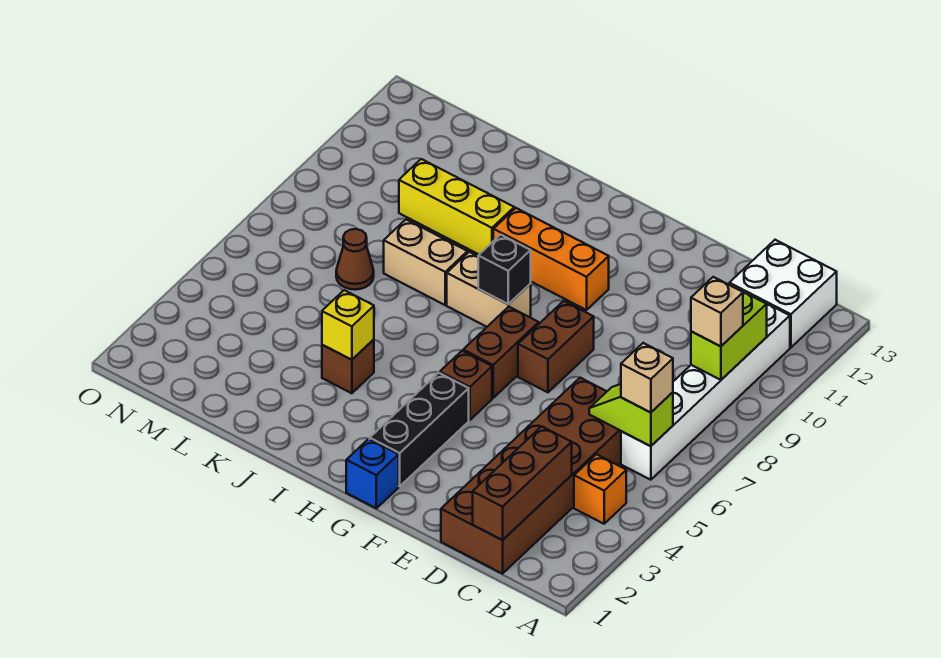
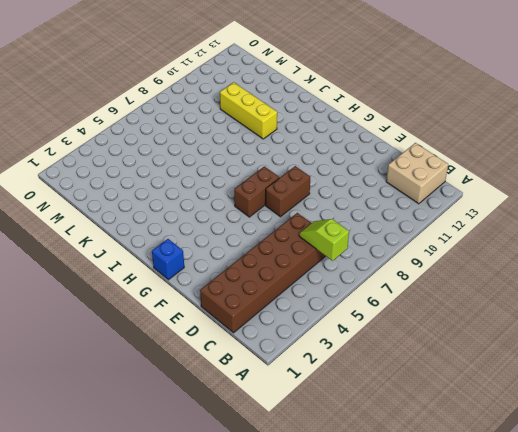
tan 2x2 brick [386,143,448,204] -> white 2x2 brick [729,240,837,348]
none -> orange 1x1 brick [574,454,626,524]
none -> white 1x6 brick [621,300,790,480]
none -> black 1x3 brick [370,373,469,486]

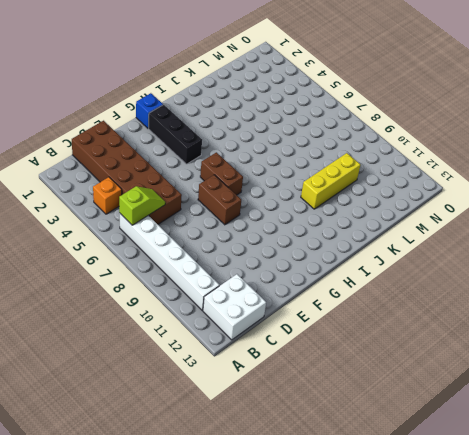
none -> brown 1x1 brick [440,351,492,420]
none -> orange 1x3 brick [493,208,609,310]
none -> tan 1x2 brick [447,252,531,327]

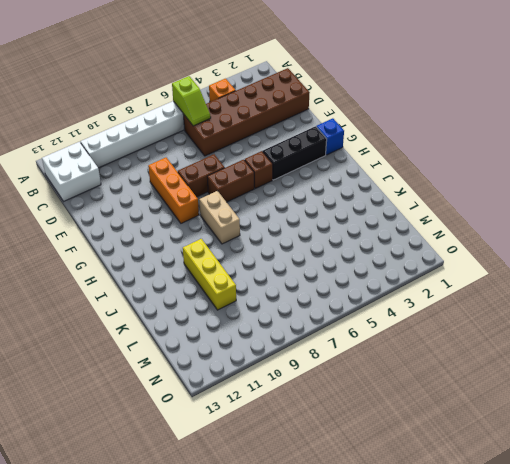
orange 1x3 brick [148,157,199,223] -> orange 1x3 brick moved to [493,208,609,310]
none -> brown 1x1 brick [322,339,374,393]
none -> tan 1x2 brick [384,220,468,305]
none -> brown 1x1 cone [336,229,374,290]

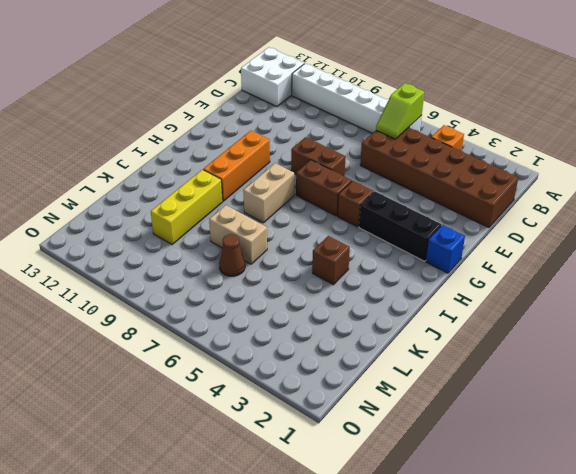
tan 1x2 brick [209,205,267,264] -> tan 1x2 brick turned to [384,220,468,305]
none -> lime 1x2 brick [691,291,767,380]
none -> brown 1x3 brick [473,426,572,540]
none -> black 1x1 brick [478,235,531,304]

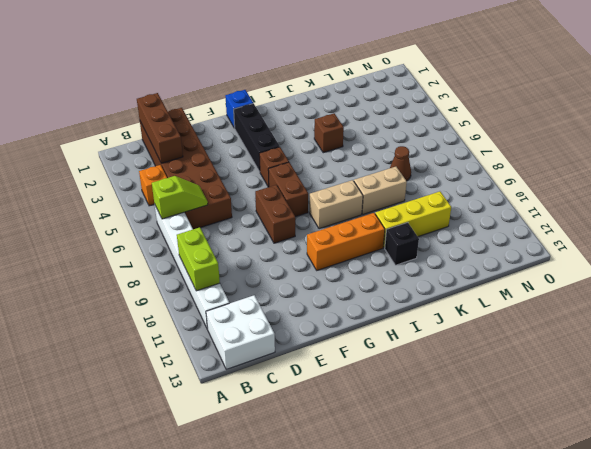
black 1x1 brick [385,222,419,265] -> black 1x1 brick moved to [478,235,531,304]
none -> yellow 1x1 brick [322,290,374,360]
none -> tan 1x1 brick [621,343,673,413]
none -> tan 1x1 brick [691,277,743,346]

